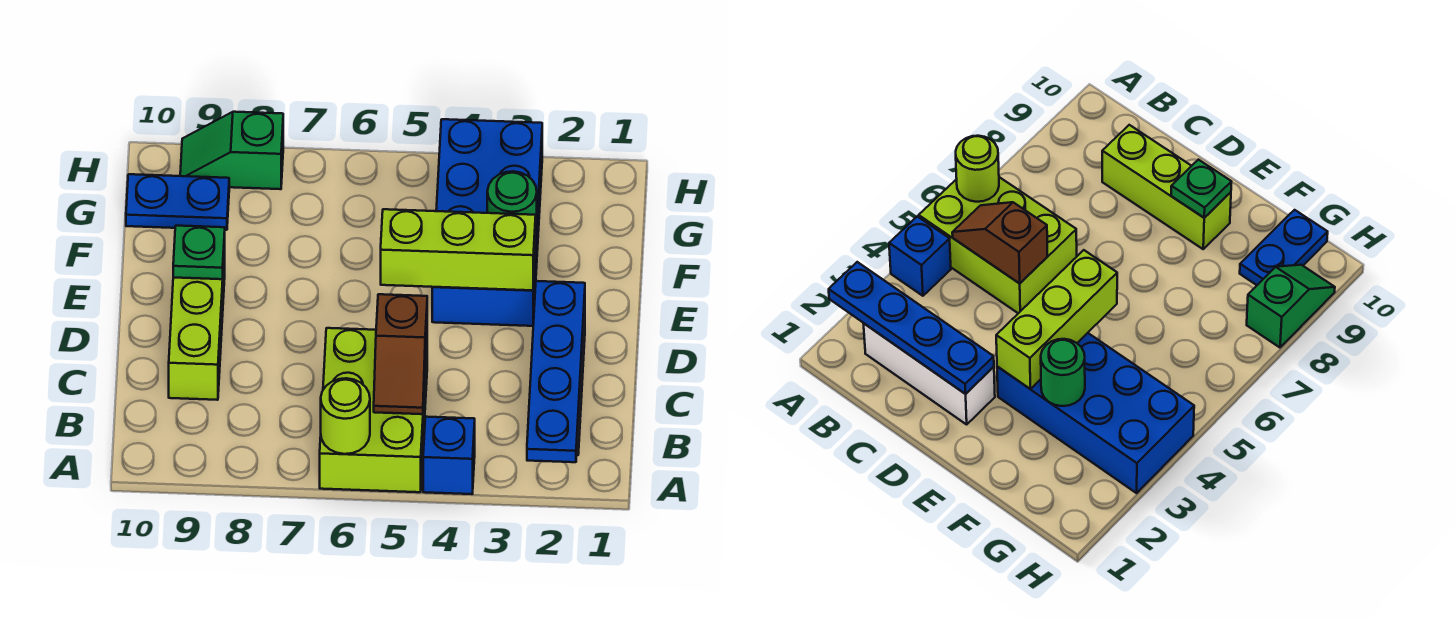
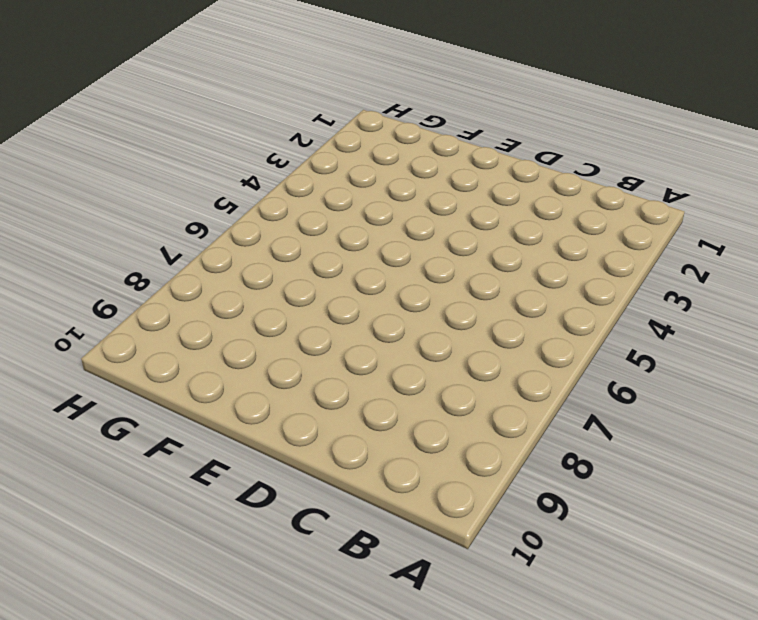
none -> blue 1x1 brick [423,417,475,494]
none -> lime 2x3 brick [320,328,427,492]
none -> white 1x3 brick [863,323,995,424]

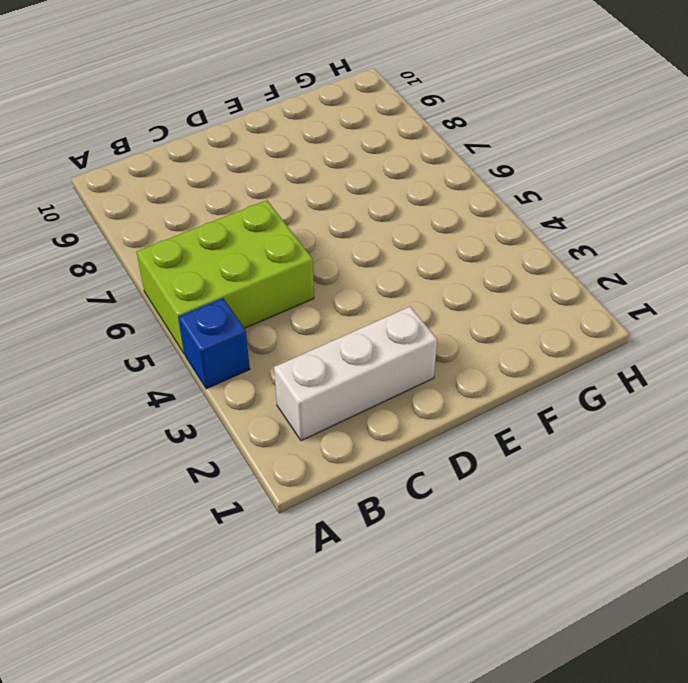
none -> lime 1x3 brick [169,245,225,400]
none -> blue 2x4 brick [432,119,542,326]
none -> blue 1x2 plate [126,174,229,230]

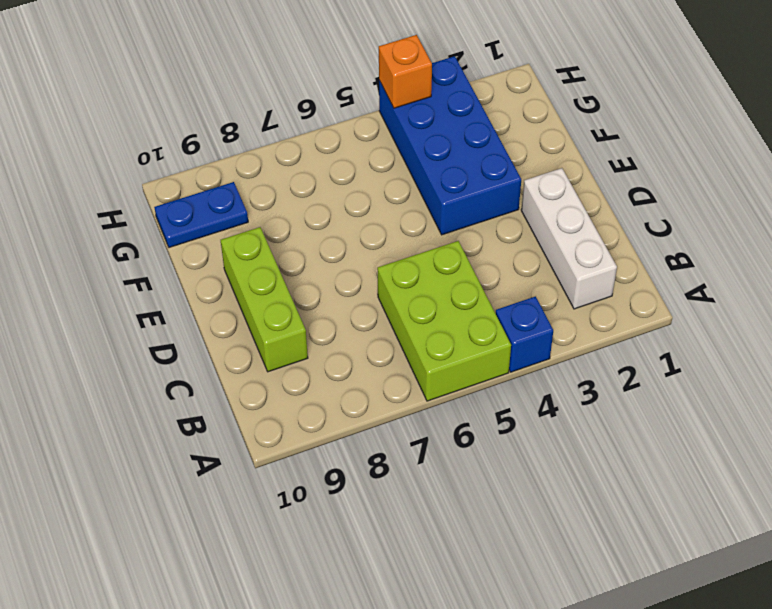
orange 1x1 brick [379,35,432,108] -> none
none -> green 1x2 slope [180,112,283,189]
none -> blue 1x4 plate [527,281,585,462]
none -> lime 1x1 round brick [321,378,370,454]

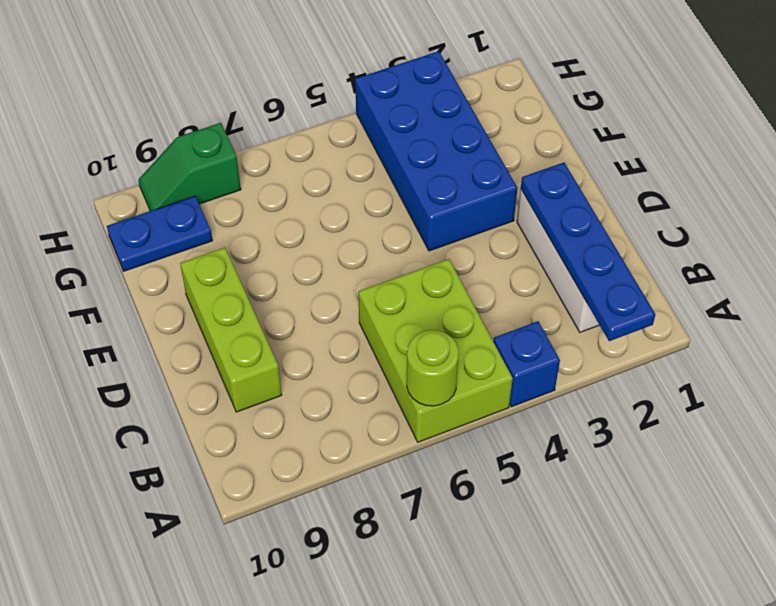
none -> brown 1x2 slope [374,294,427,414]
none -> lime 1x3 brick [381,209,536,290]
none -> green 1x1 plate [173,226,225,279]

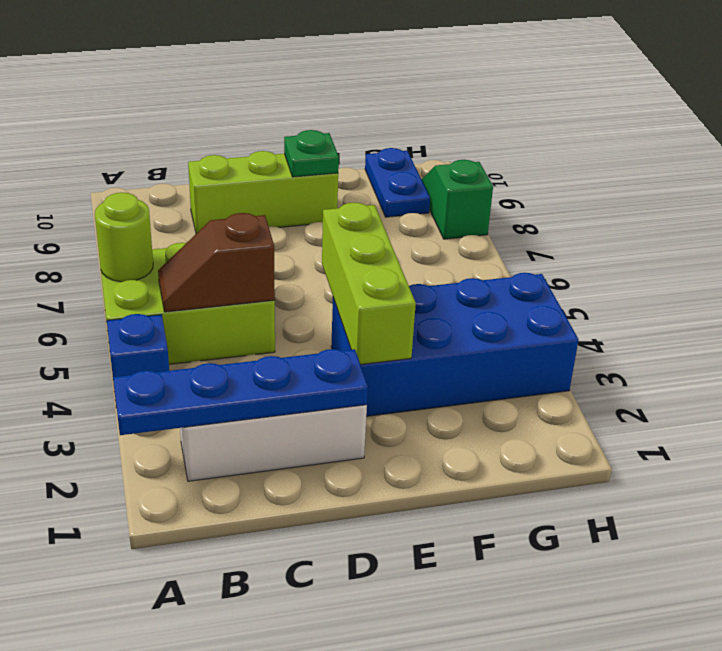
none -> green 1x1 round brick [487,171,537,229]

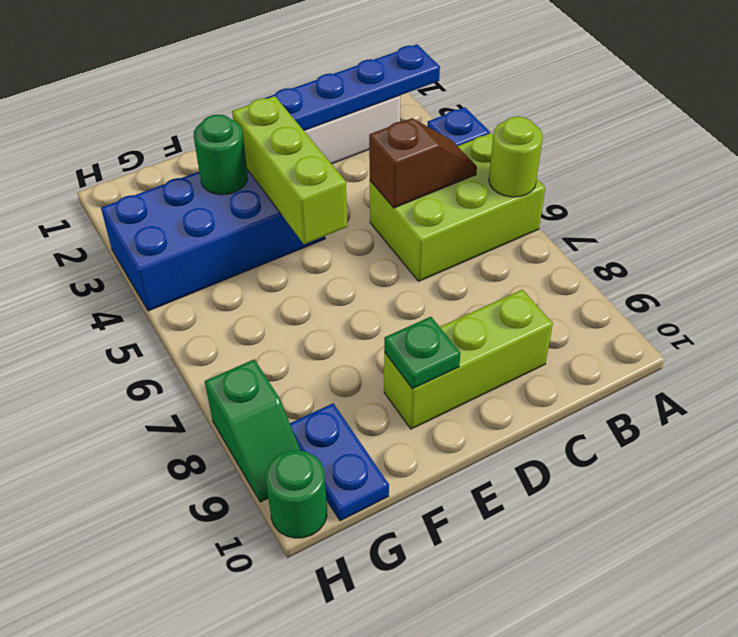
green 1x1 round brick [266,450,327,538] -> none

